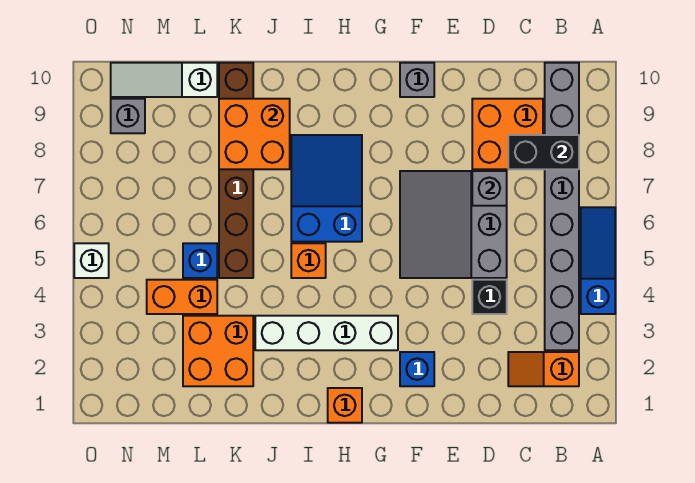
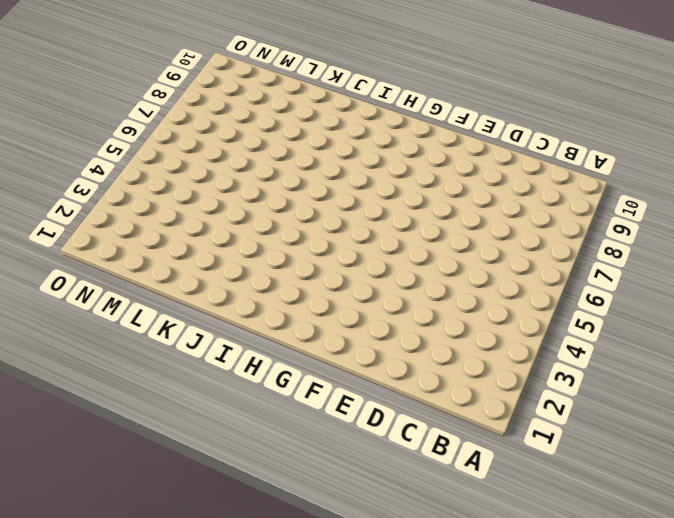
none -> blue 1x3 slope [581,207,615,314]
none -> orange 1x2 slope [508,352,579,386]
none -> grey 1x8 brick [545,63,579,350]

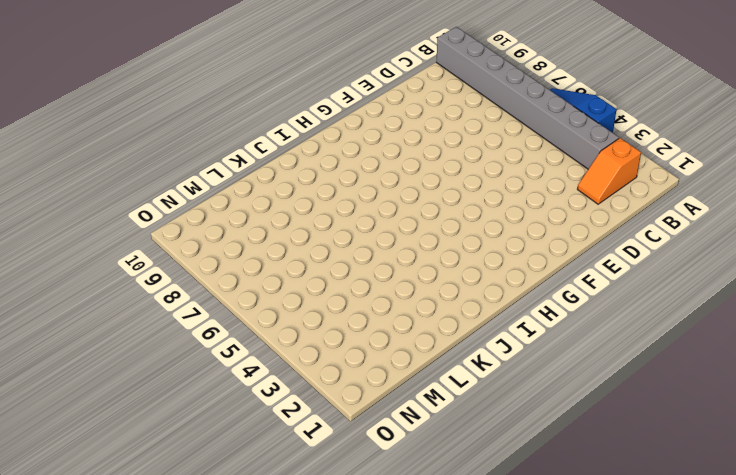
none -> orange 2x2 brick [472,99,543,169]
none -> black 1x1 brick [472,280,507,314]
none -> grey 3x3 slope [400,171,507,278]

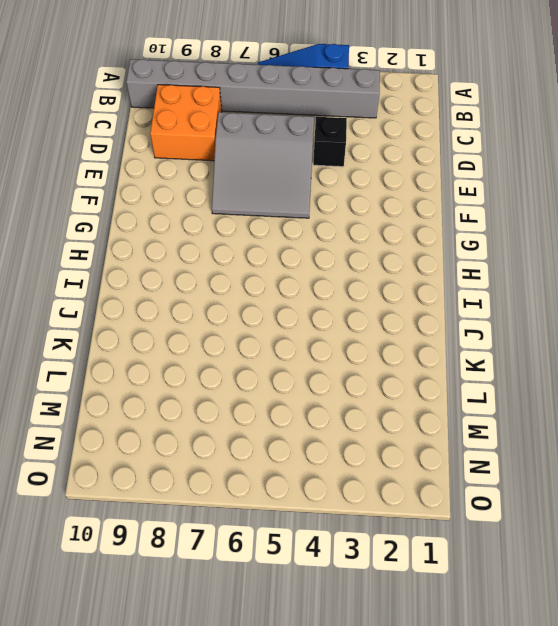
none -> orange 1x2 slope [508,352,579,386]
none -> blue 1x1 brick [400,352,434,386]
none -> grey 1x1 brick [400,63,434,97]

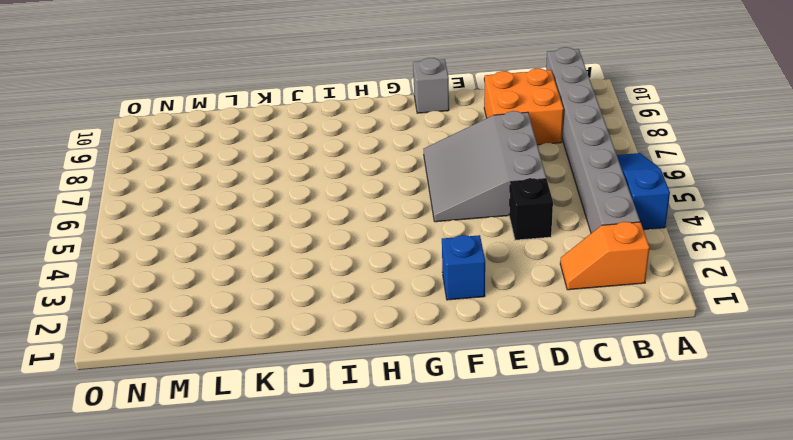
none -> white 1x4 brick [255,316,398,350]
none -> orange 1x1 brick [328,388,362,423]
none -> blue 2x3 slope [291,135,362,242]

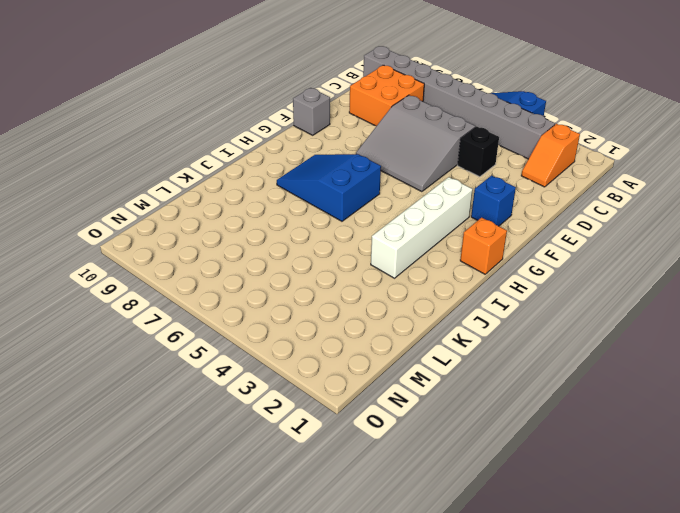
none -> orange 1x1 brick [291,243,326,278]
none -> orange 2x2 brick [183,316,253,386]
none -> brown 1x6 brick [219,63,253,278]

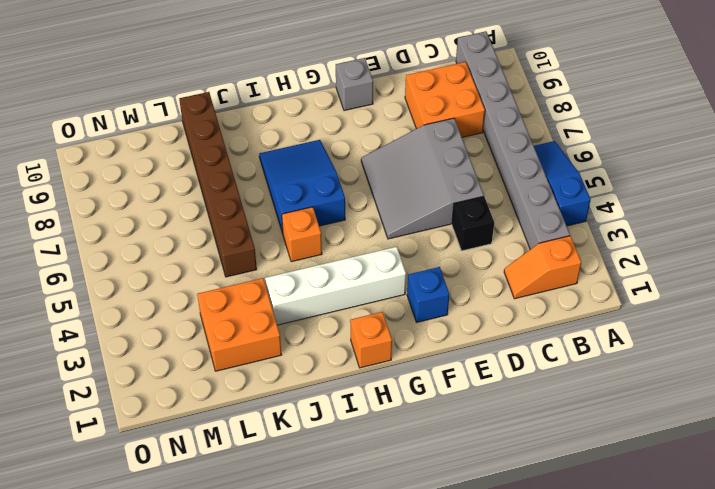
none -> orange 1x2 brick [147,280,217,314]
none -> blue 1x1 brick [183,243,217,278]
none -> white 1x3 slope [111,63,217,97]

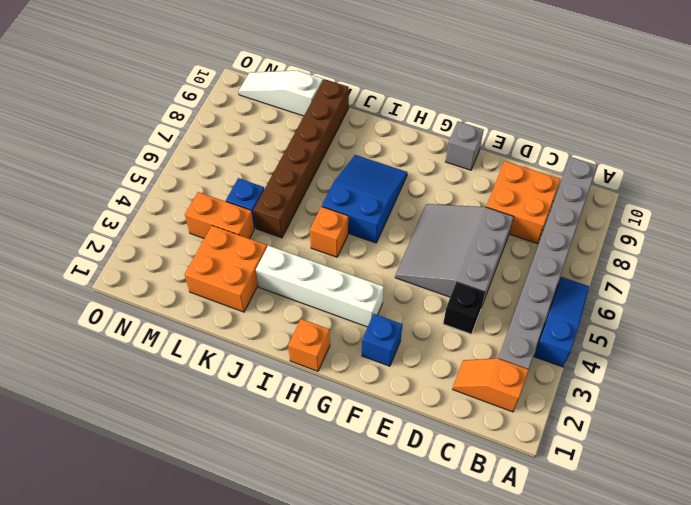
none -> grey 1x1 brick [111,99,145,133]
none -> white 1x1 brick [74,243,109,278]
none -> black 1x2 brick [508,135,579,169]

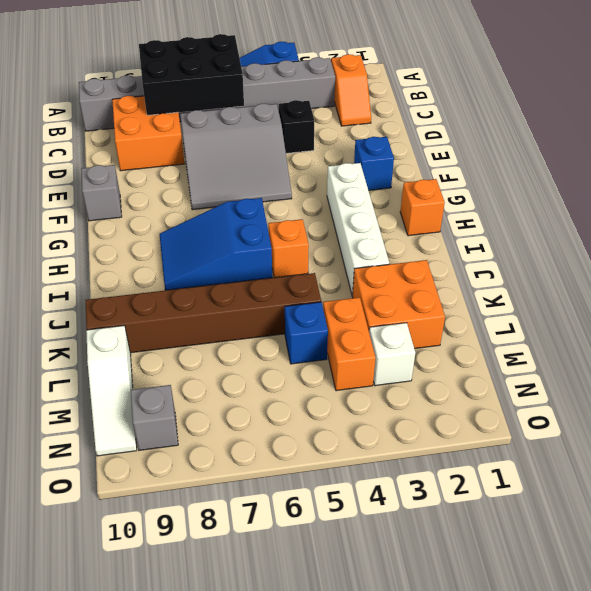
black 2x3 brick [139,34,244,115] -> black 1x2 brick [508,135,579,169]
white 1x1 brick [369,323,415,386] -> white 1x1 brick moved to [74,243,109,278]
none -> grey 1x1 brick [472,171,507,206]
none -> orange 2x2 brick [219,99,290,169]

